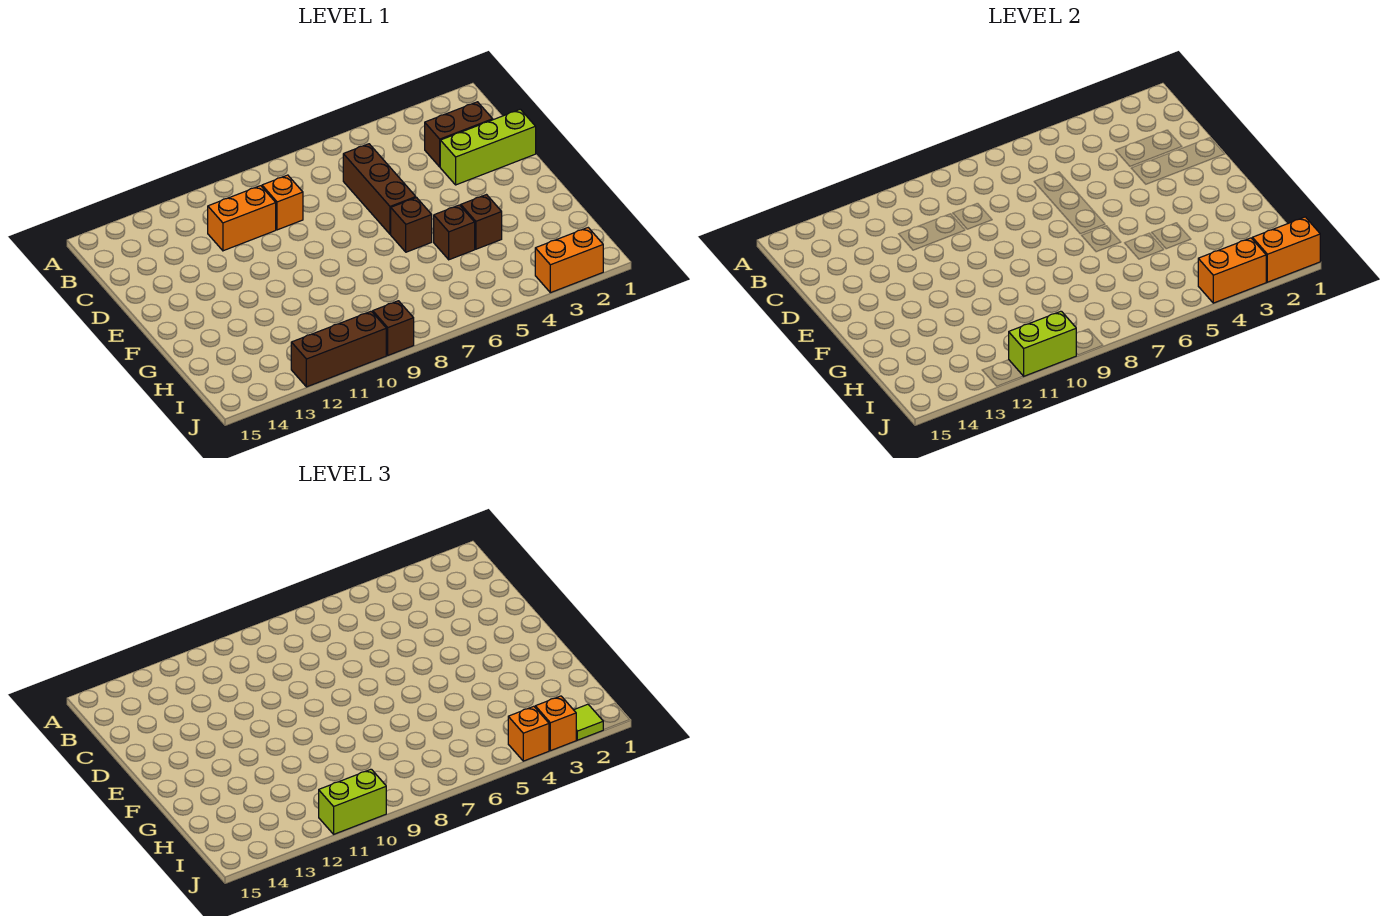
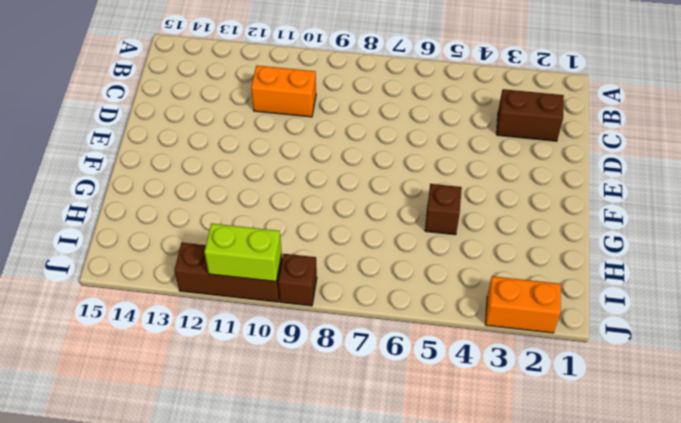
none -> brown 1x3 brick [343,144,416,234]
none -> orange 1x1 brick [262,175,303,230]
none -> lime 1x3 brick [440,109,536,185]

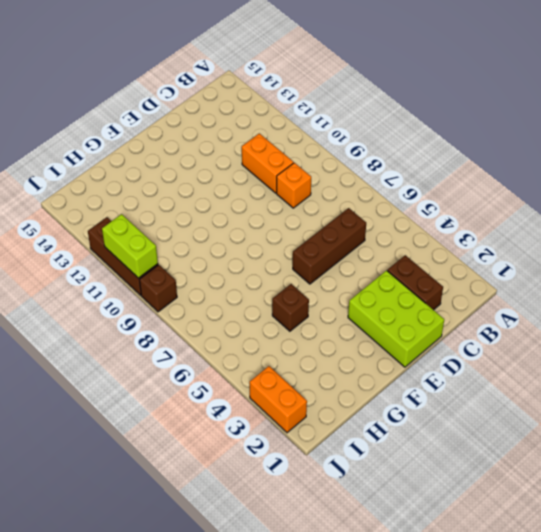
lime 2x3 brick [348,271,444,367] -> lime 1x3 brick [440,109,536,185]
none -> brown 1x1 brick [391,198,432,252]
none -> brown 1x1 brick [461,195,502,249]
none -> orange 1x2 brick [1252,217,1320,282]

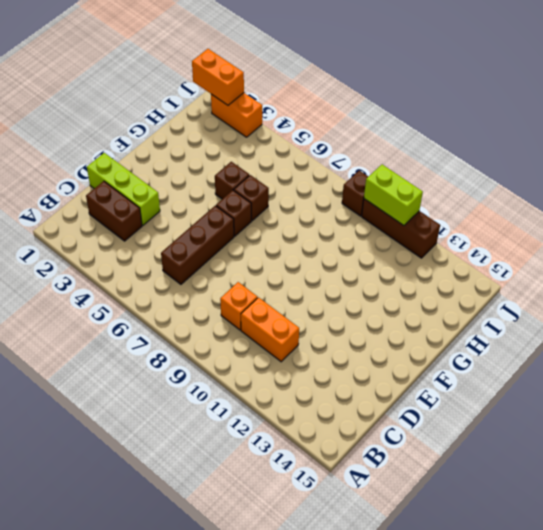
brown 1x1 brick [234,175,269,221] -> brown 1x1 brick moved to [461,195,502,249]
none -> orange 1x2 brick [1198,238,1266,303]
none -> lime 1x1 tile [574,704,603,740]
none -> orange 1x1 brick [535,696,576,751]

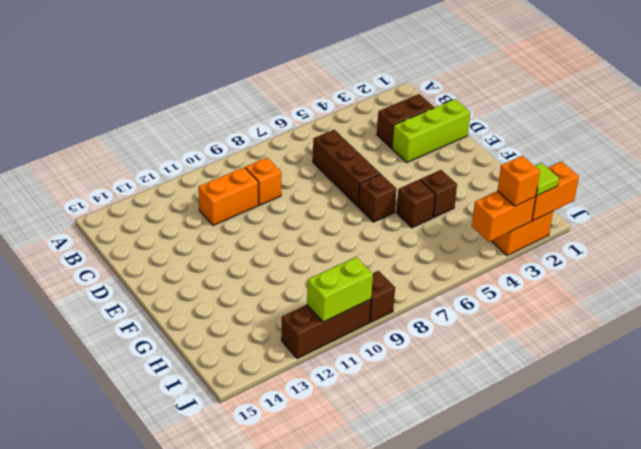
none -> orange 1x1 brick [508,706,549,761]
none -> lime 1x2 brick [319,769,386,834]

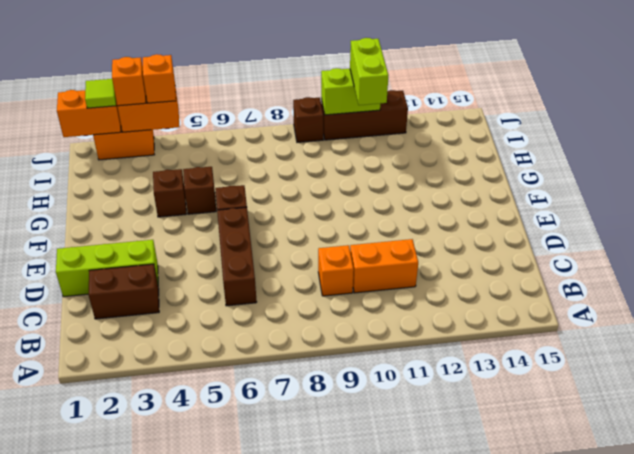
lime 1x2 brick [350,38,388,105] -> lime 1x2 brick turned to [319,769,386,834]

